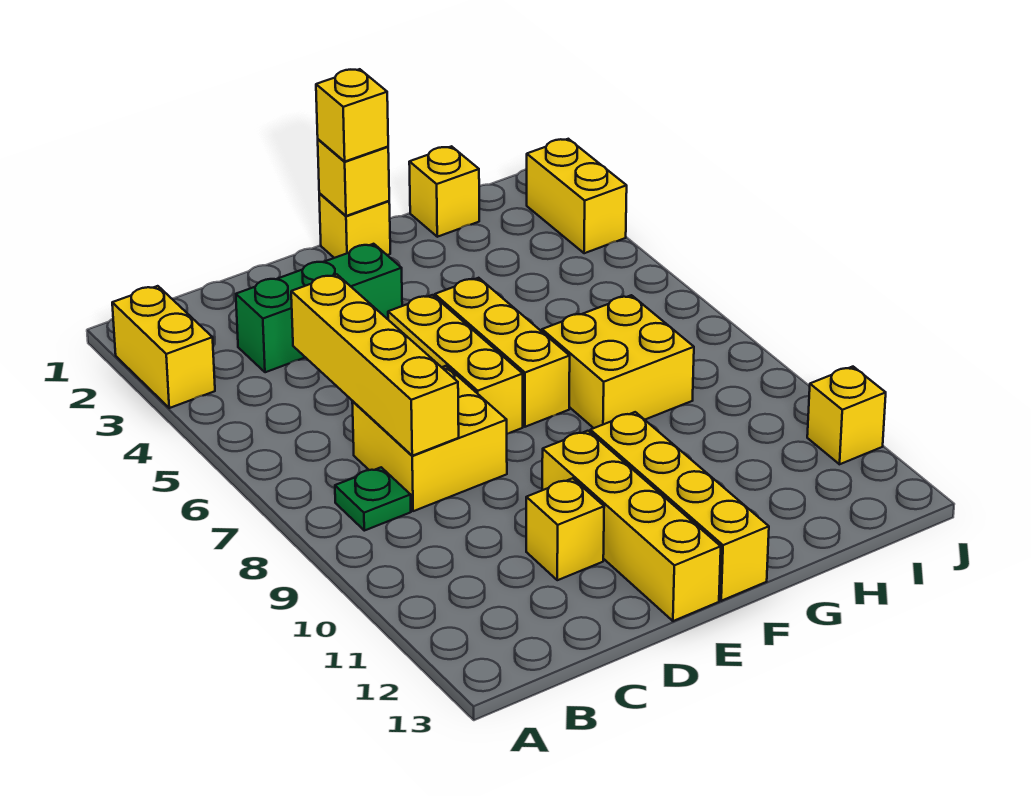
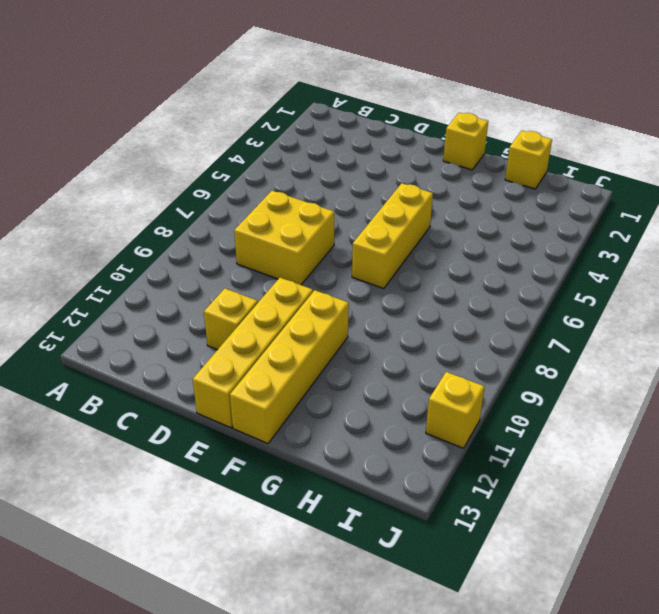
none -> yellow 1x2 brick [112,286,215,408]
none -> green 1x1 plate [335,467,411,531]
none -> green 1x3 brick [236,244,402,372]

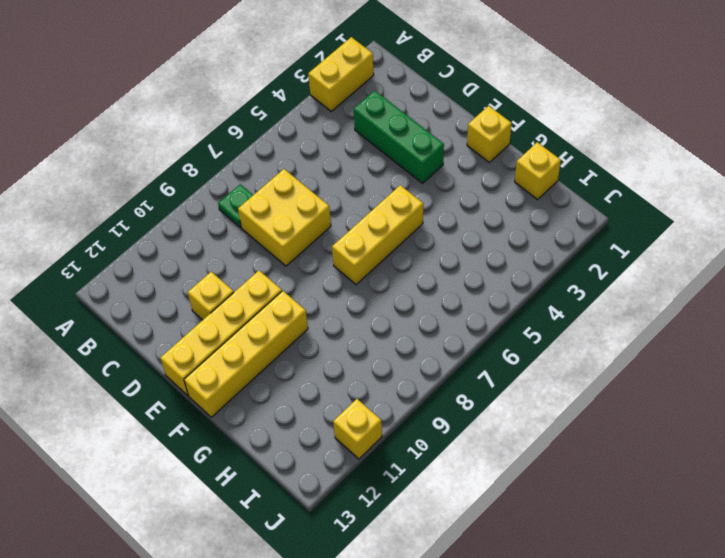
none -> yellow 1x3 brick [388,295,523,434]
none -> yellow 2x2 brick [542,295,694,428]
none -> yellow 1x2 brick [527,139,627,253]

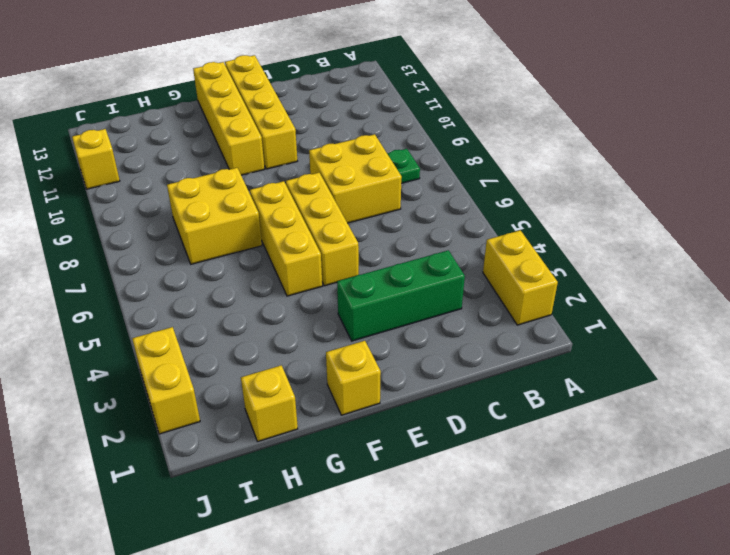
none -> yellow 1x1 brick [526,478,604,580]
none -> yellow 1x4 brick [291,274,459,456]
none -> yellow 1x1 brick [318,139,389,216]

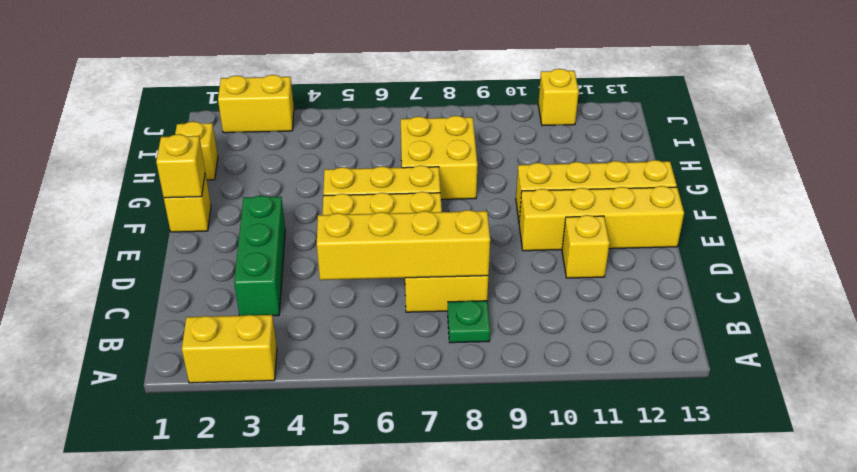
none -> yellow 1x1 brick [316,69,388,161]

